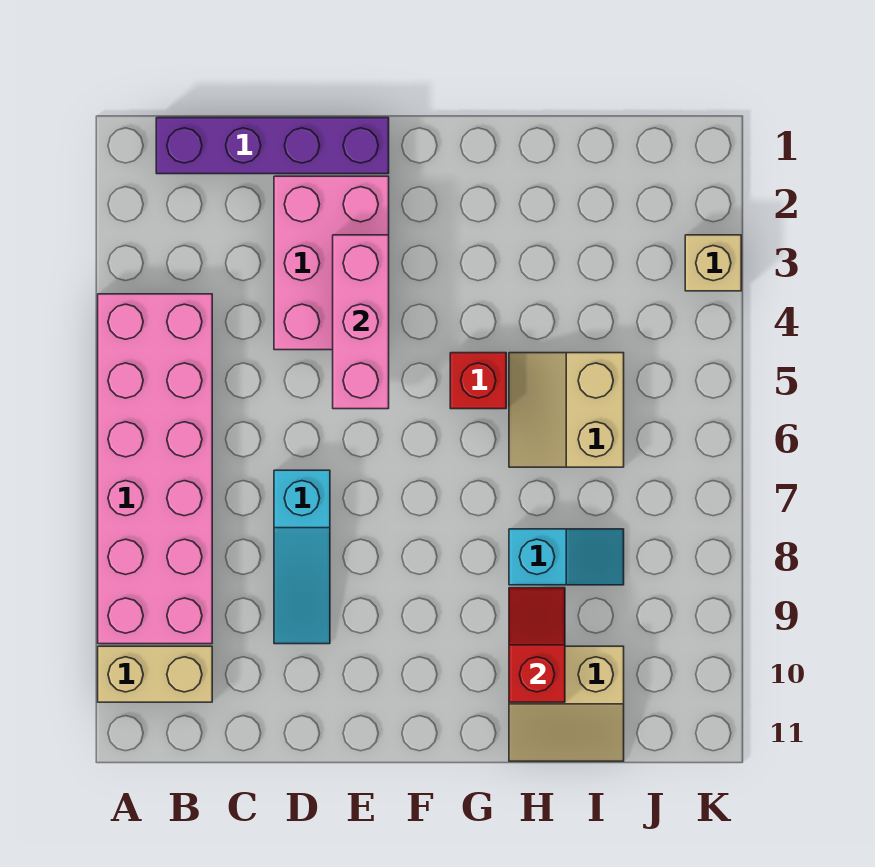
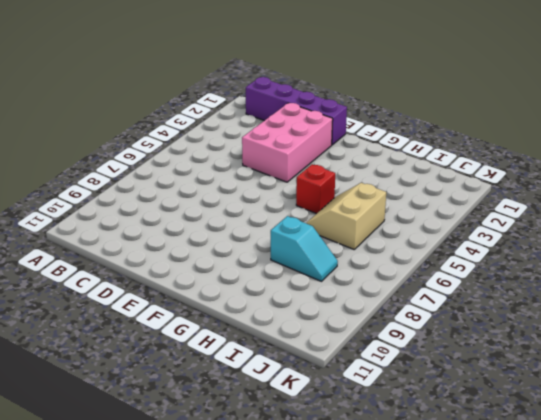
none -> pink 2x6 brick [98,294,212,644]
none -> tan 1x2 brick [98,646,212,702]
none -> cyan 1x3 slope [274,470,330,644]

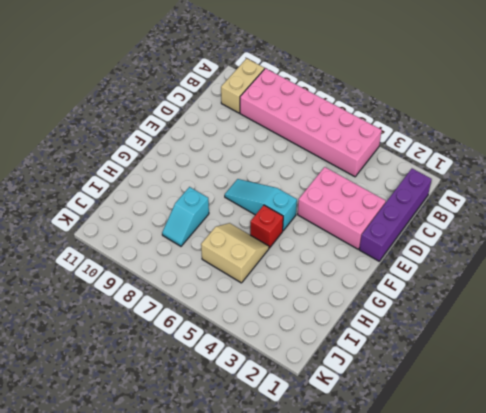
cyan 1x3 slope [225,179,297,231] -> cyan 1x3 slope moved to [274,470,330,644]
none -> tan 2x2 slope [509,646,624,761]
none -> tan 1x1 brick [685,235,741,291]
none -> pink 1x3 brick [333,235,389,409]

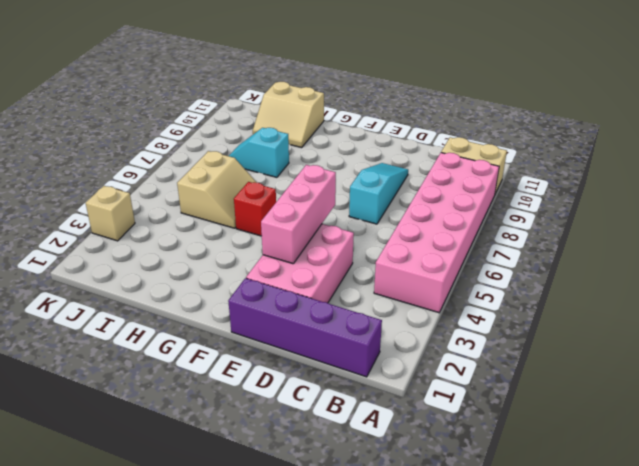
tan 2x2 slope [253,82,324,148] -> tan 2x2 slope turned to [509,646,624,761]
none -> red 1x2 slope [509,588,565,702]

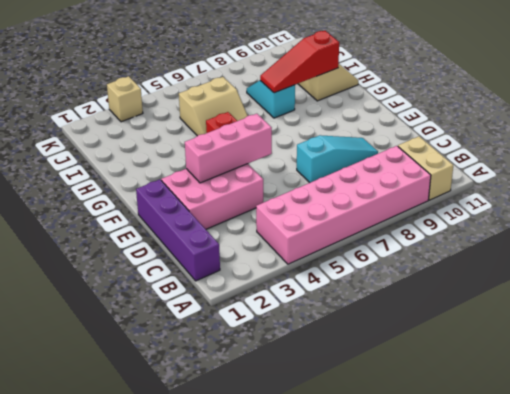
red 1x3 slope [260,31,339,93] -> red 1x2 slope [509,588,565,702]

